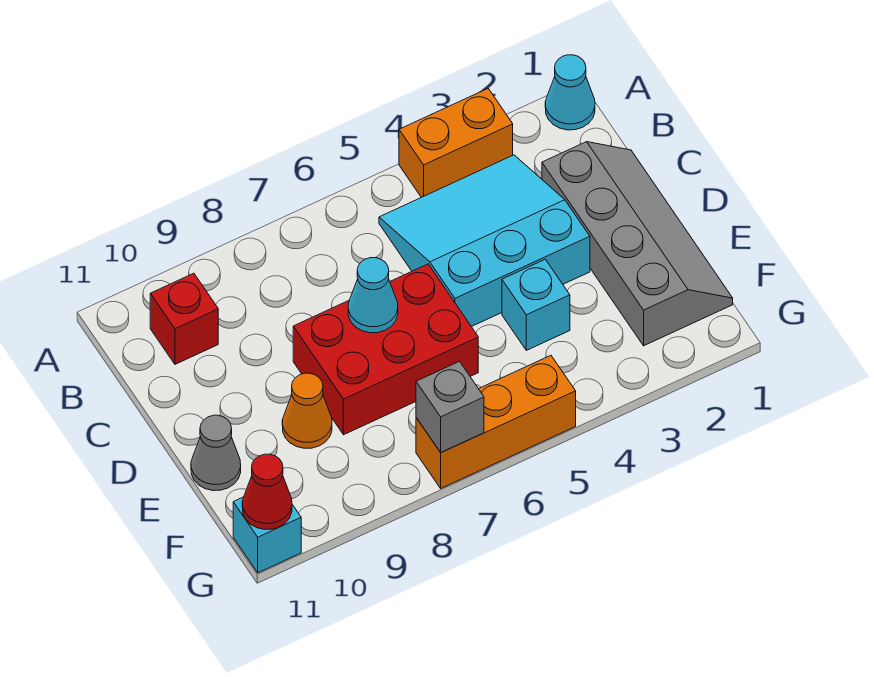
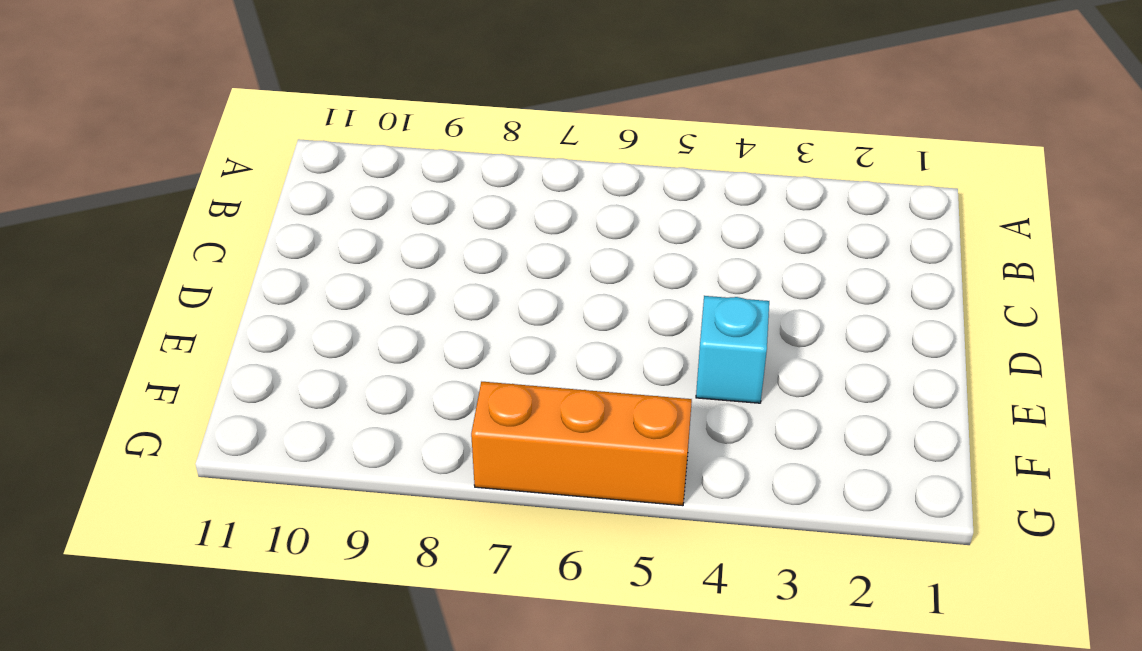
none -> cyan 1x1 cone [545,55,595,130]
none -> orange 1x2 brick [399,89,513,197]
none -> cyan 3x3 slope [379,155,590,327]

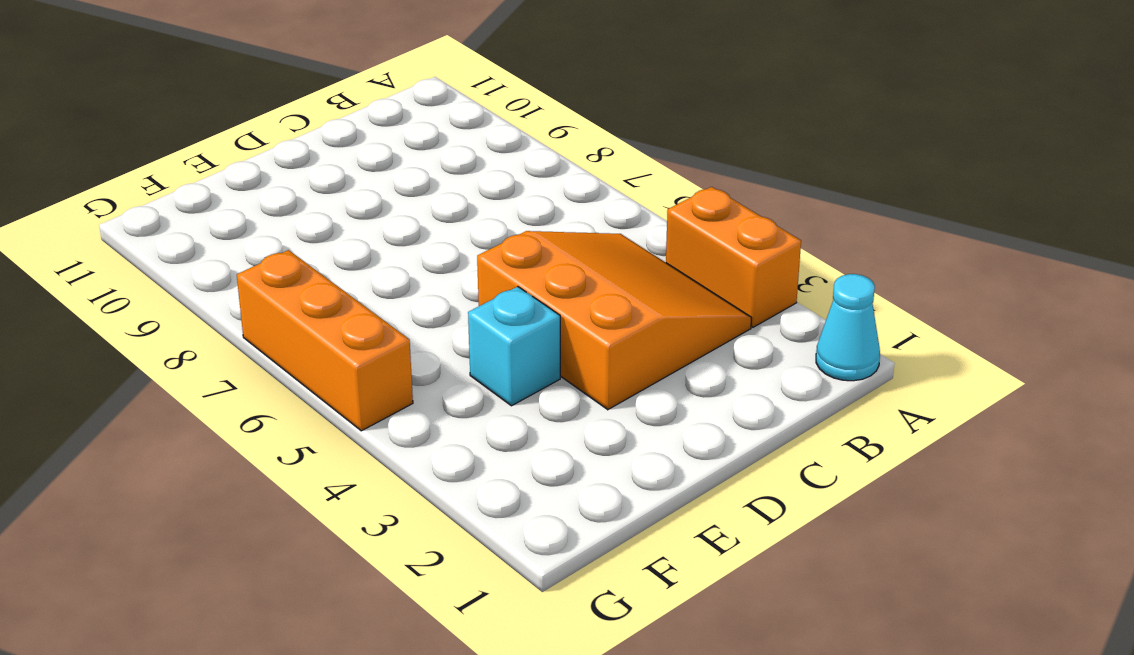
orange 3x3 slope [477,231,752,410] -> cyan 3x3 slope [379,155,590,327]
none -> red 1x1 brick [150,273,218,364]
none -> grey 2x4 slope [542,142,733,346]
none -> red 2x3 brick [293,264,478,435]

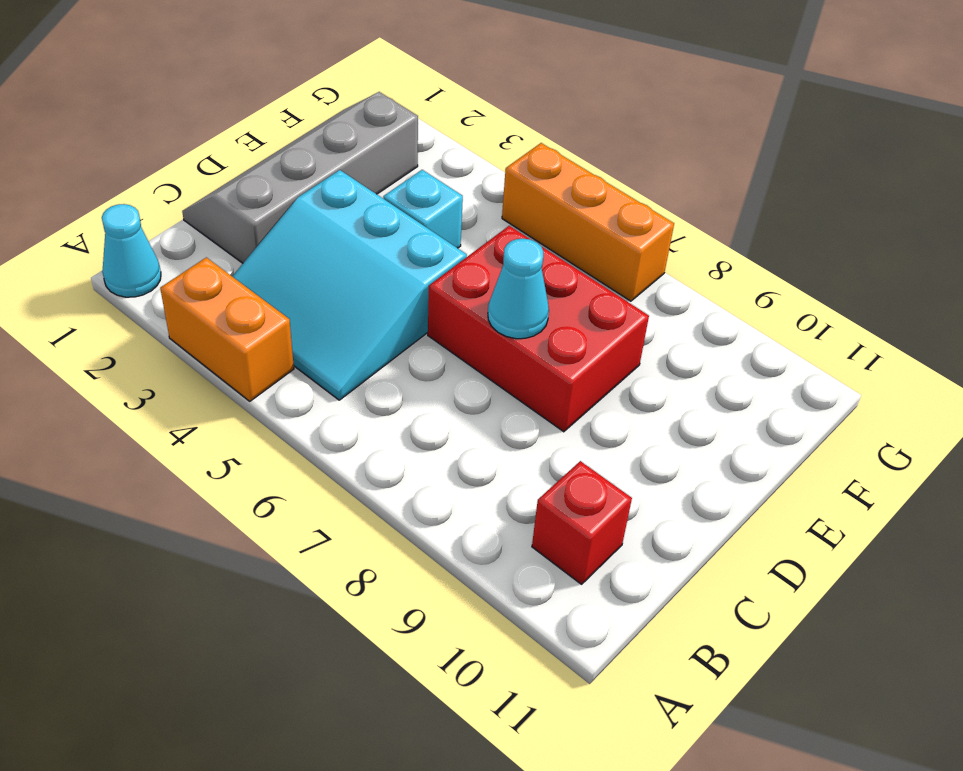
none -> orange 1x1 cone [282,373,332,448]
none -> grey 1x1 cone [191,415,241,491]
none -> cyan 1x1 brick [233,497,301,573]

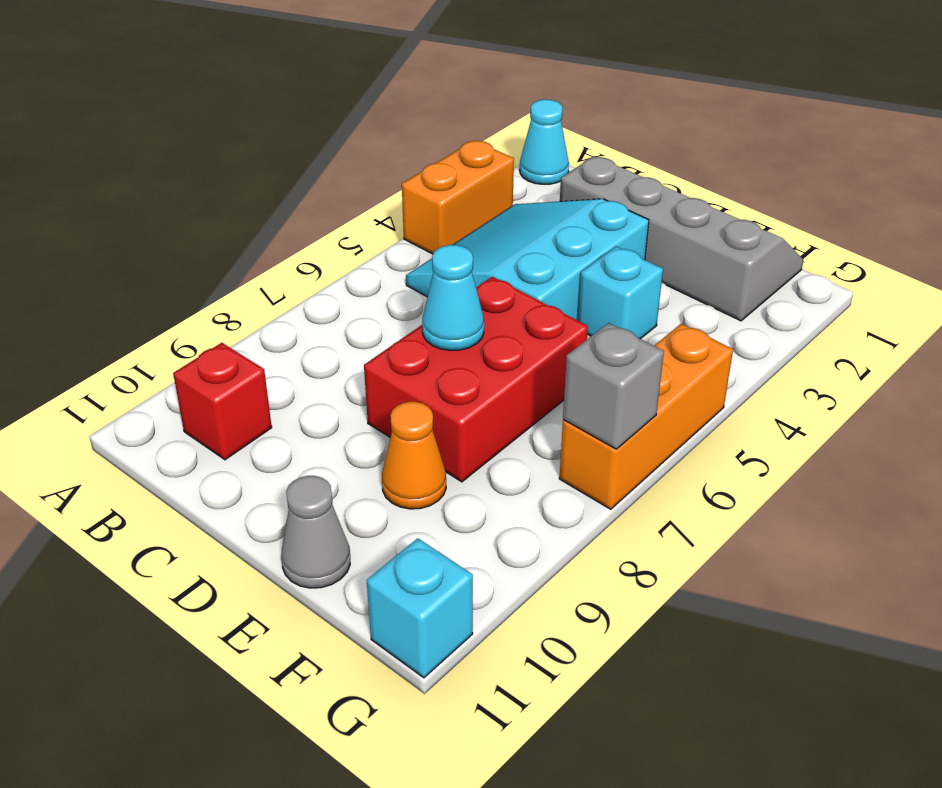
none -> red 1x1 cone [242,454,292,529]

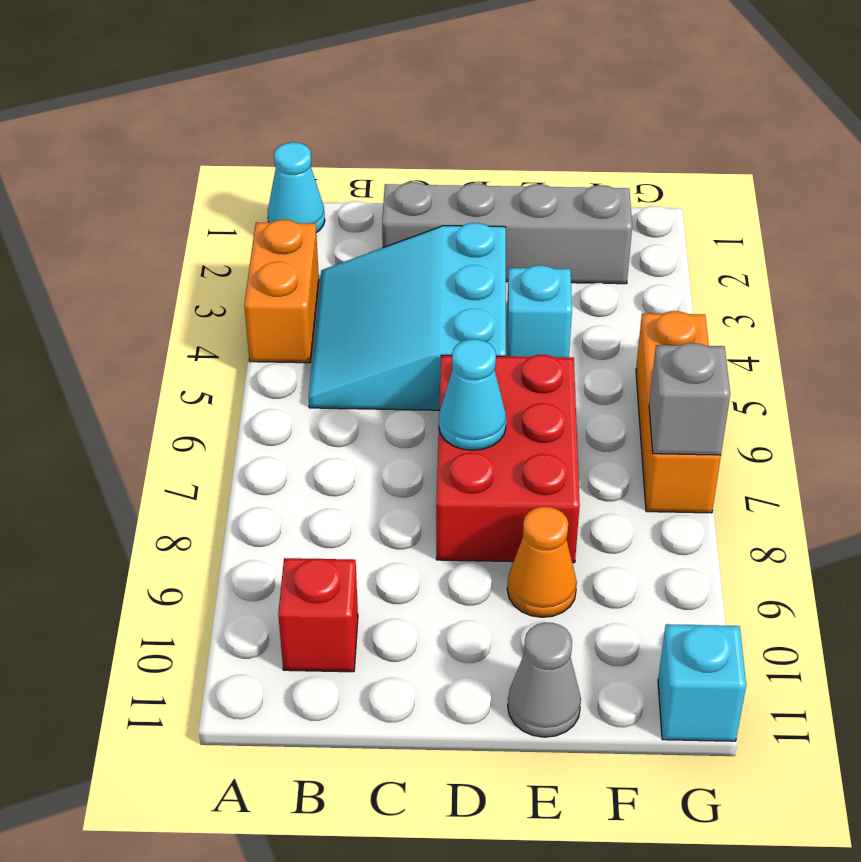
none -> red 1x1 cone [242,454,292,529]

